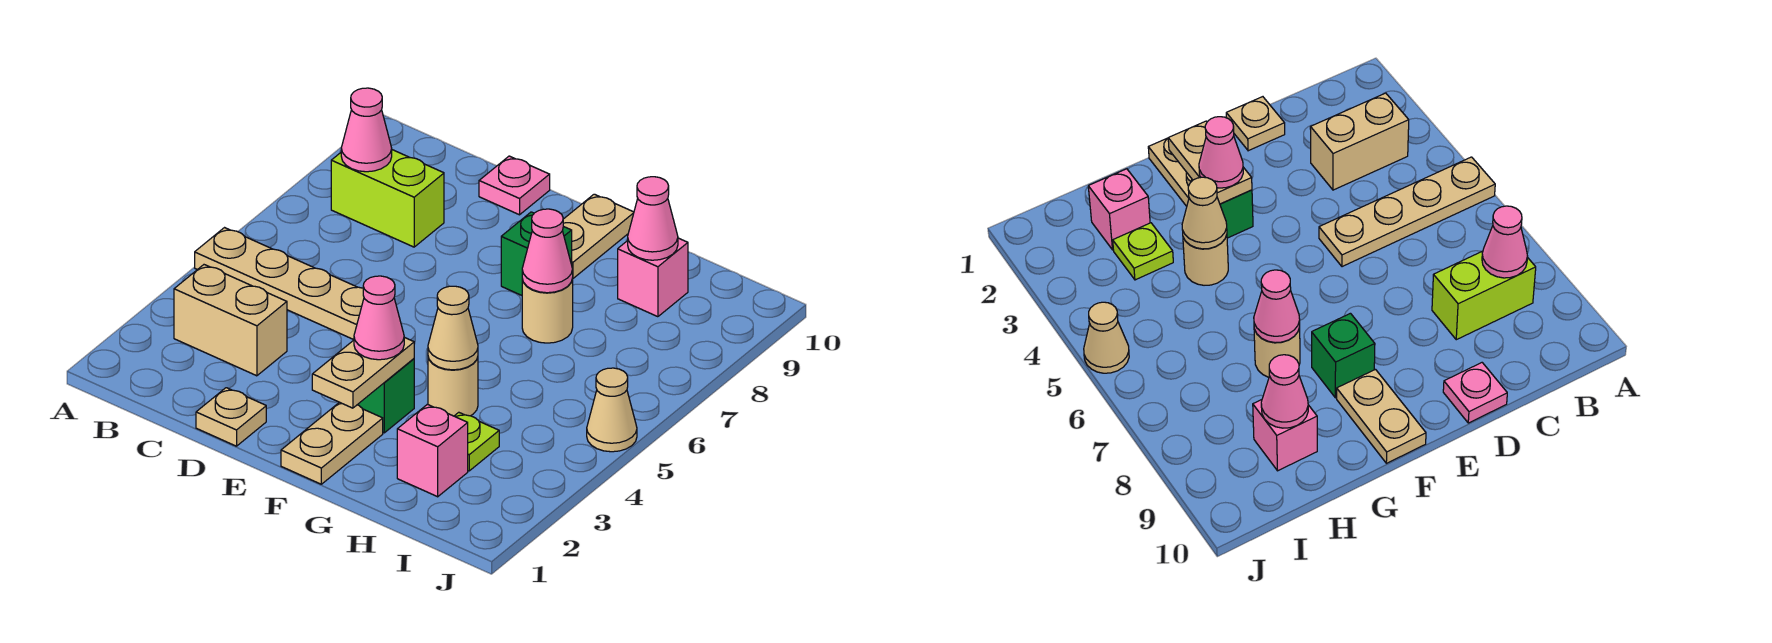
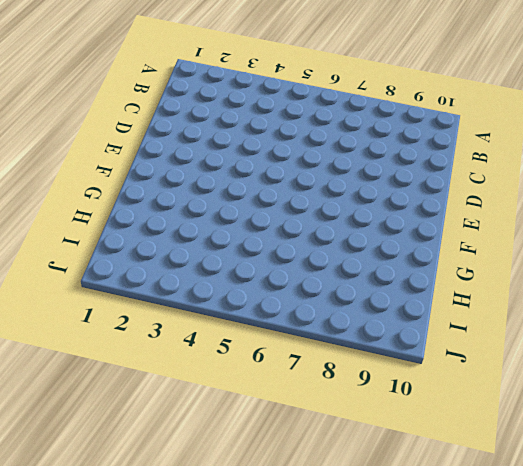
none -> tan 1x4 plate [195,228,364,340]
none -> tan 1x2 brick [174,265,287,376]
none -> lime 1x2 brick [331,150,444,247]

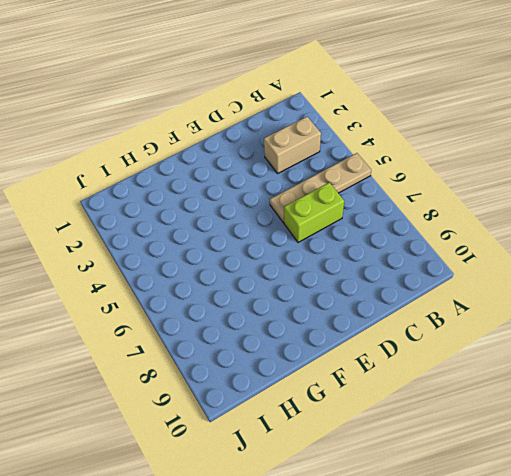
lime 1x2 brick [284,182,344,242] -> lime 1x2 brick moved to [331,150,444,247]
none -> tan 1x1 plate [196,388,266,446]
none -> pink 1x1 plate [479,156,550,215]
none -> tan 1x2 plate [281,402,383,484]

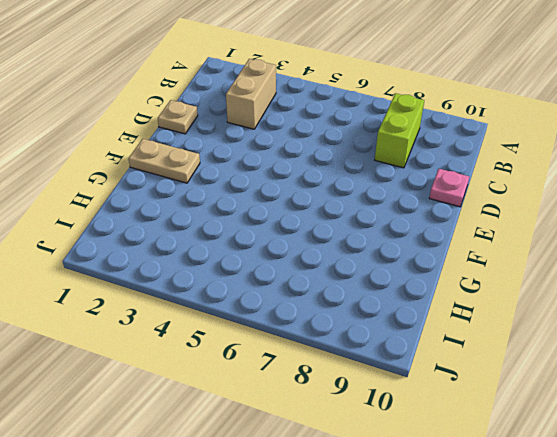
none -> tan 1x4 plate [195,228,364,340]
none -> green 1x1 brick [358,359,414,433]
none -> green 1x1 brick [501,212,572,295]

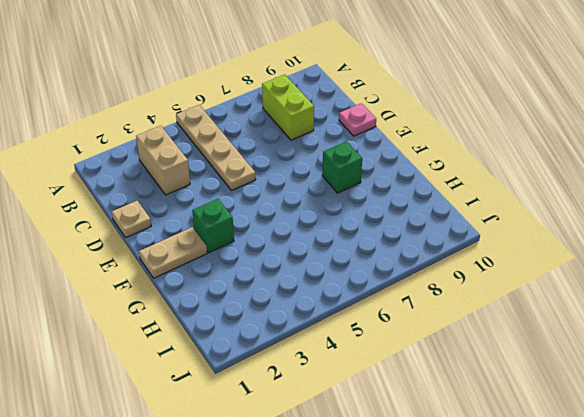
none -> tan 1x2 plate [563,194,634,278]
none -> tan 1x1 round brick [428,357,478,416]
none -> tan 1x1 round brick [522,279,573,343]

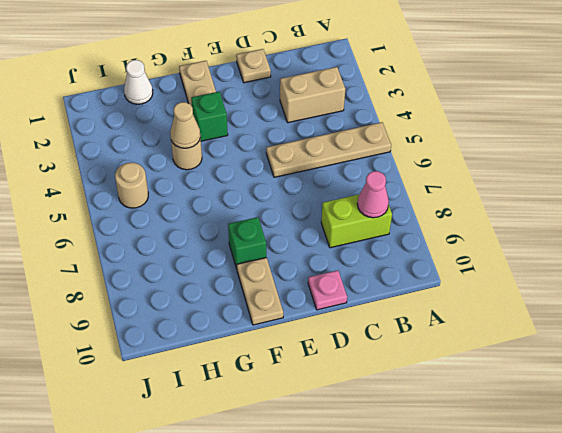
white 1x1 cone [124,60,153,104] -> none
tan 1x1 round brick [115,162,148,208] -> tan 1x1 round brick moved to [522,279,573,343]
none -> pink 1x1 brick [397,404,468,497]
none -> lime 1x1 plate [455,412,499,471]
none -> pink 1x1 brick [618,238,688,317]

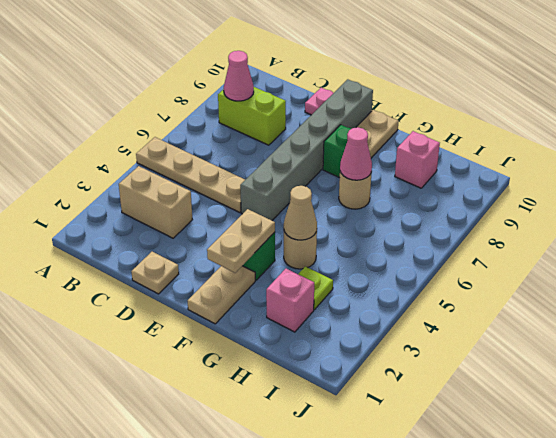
grey 1x6 brick [240,79,373,220] -> none
none -> tan 1x1 cone [587,368,637,452]
none -> pink 1x1 cone [628,177,678,260]
none -> pink 1x1 cone [354,276,404,360]

